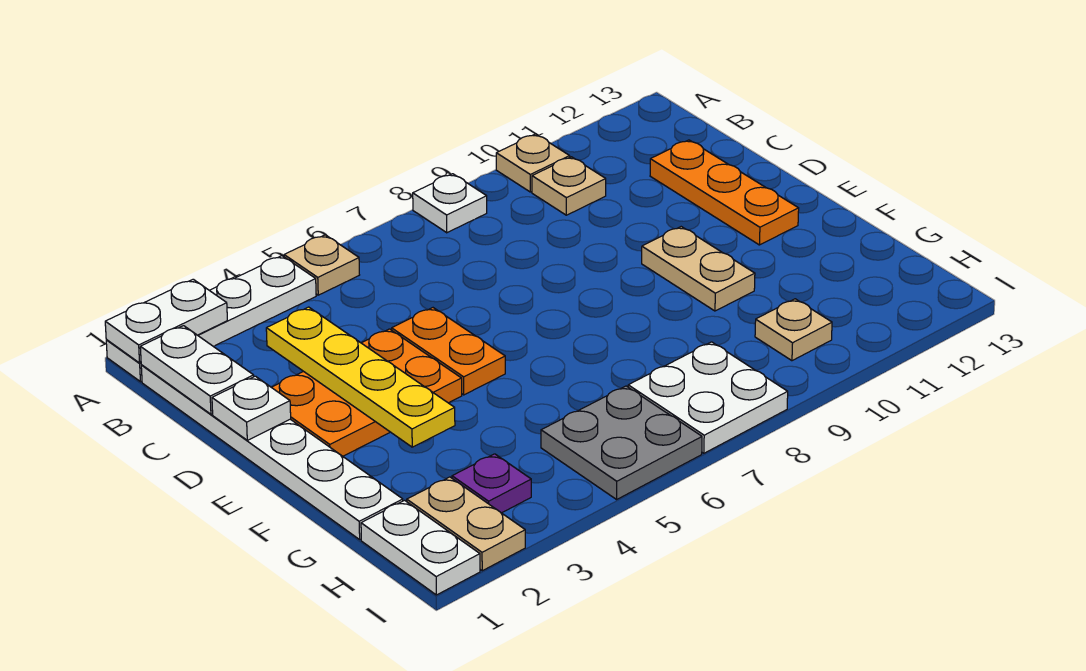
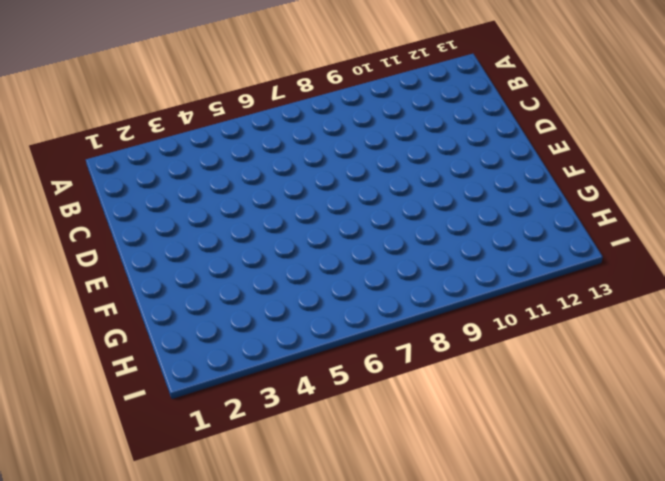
none -> white 1x4 plate [106,256,316,382]
none -> tan 1x1 plate [284,235,359,295]
none -> white 1x1 plate [413,174,487,233]

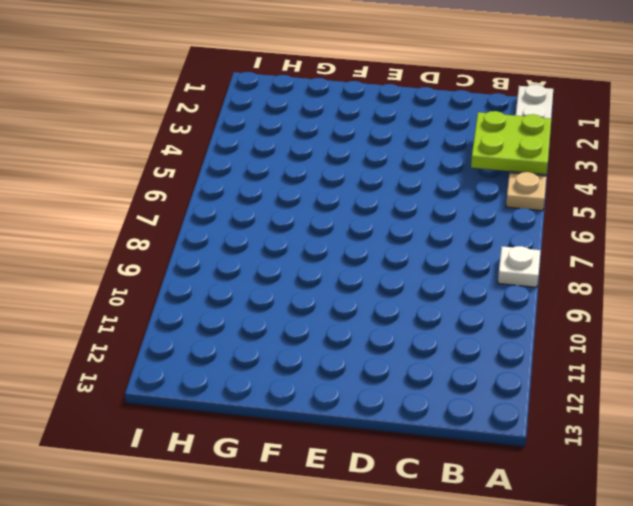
lime 2x2 plate [471,111,551,175] -> none
none -> tan 1x1 plate [496,134,570,192]
none -> white 1x6 plate [141,365,403,539]
none -> tan 1x1 plate [532,157,606,215]

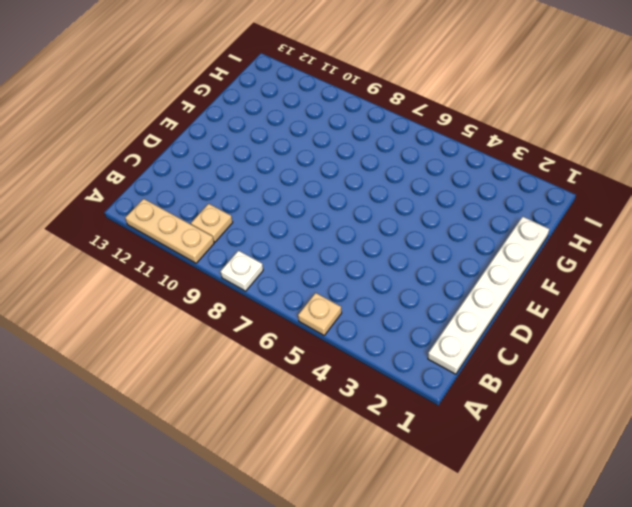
tan 1x3 plate [125,199,214,263] -> tan 1x1 plate [496,134,570,192]
none -> white 1x4 plate [106,256,316,382]
none -> orange 1x3 plate [650,140,799,245]
none -> orange 2x3 plate [272,329,462,456]

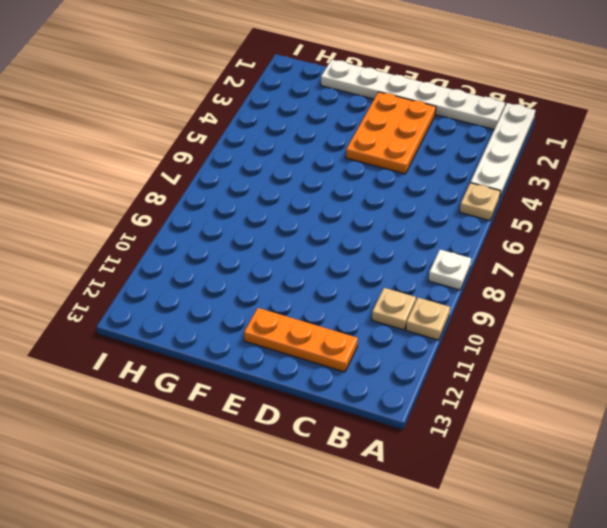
none -> orange 1x2 plate [392,308,505,395]
none -> tan 1x2 plate [642,227,755,311]
none -> white 1x2 plate [361,500,480,595]

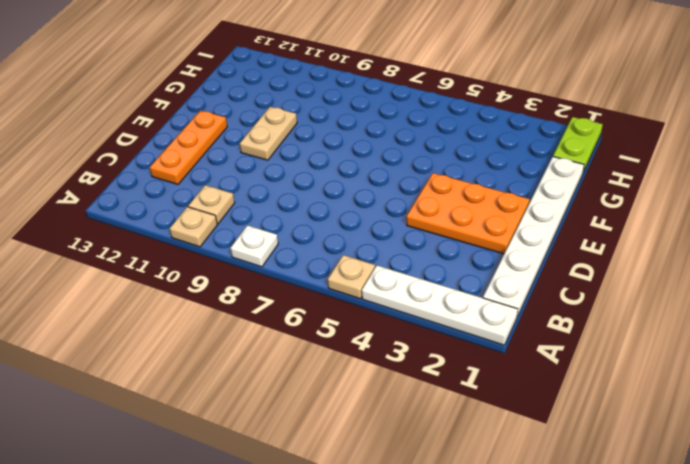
lime 1x2 plate [553,117,603,172] -> white 1x2 plate [361,500,480,595]
none -> orange 1x2 plate [392,308,505,395]
none -> tan 1x2 plate [407,477,525,571]
none -> purple 1x1 plate [452,454,531,513]

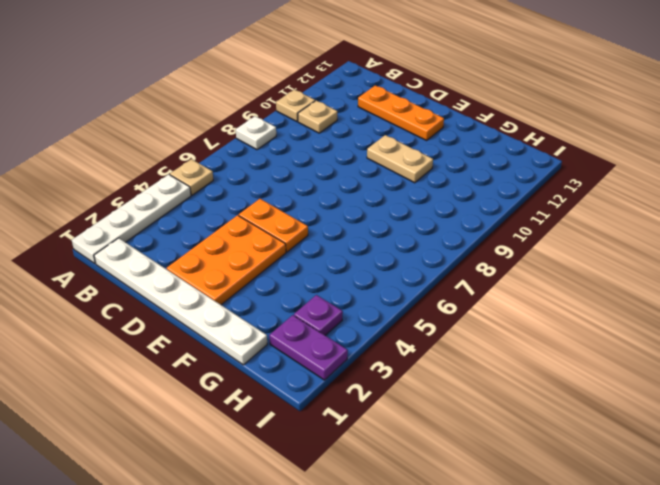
purple 1x2 plate [269,315,348,380] -> tan 1x2 plate [407,477,525,571]
none -> white 1x2 plate [361,500,480,595]
none -> grey 2x2 plate [541,386,702,499]
none -> white 2x2 plate [628,342,788,453]

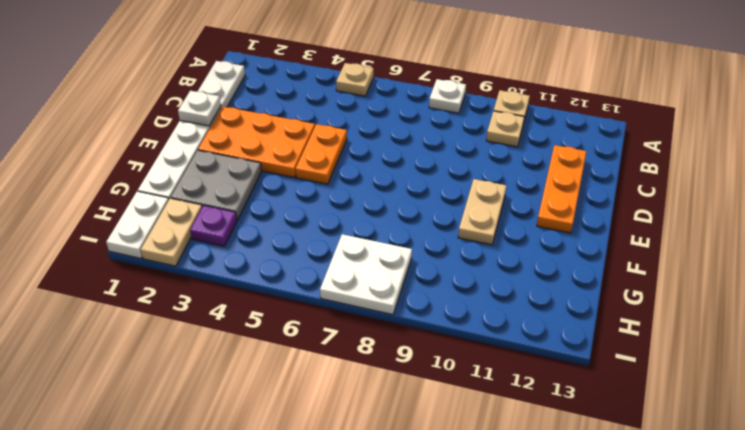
grey 2x2 plate [171,150,262,220] -> grey 2x2 plate moved to [541,386,702,499]
none -> white 1x4 plate [106,256,316,382]
none -> tan 1x1 plate [755,299,832,361]
none -> white 1x2 plate [105,279,227,363]

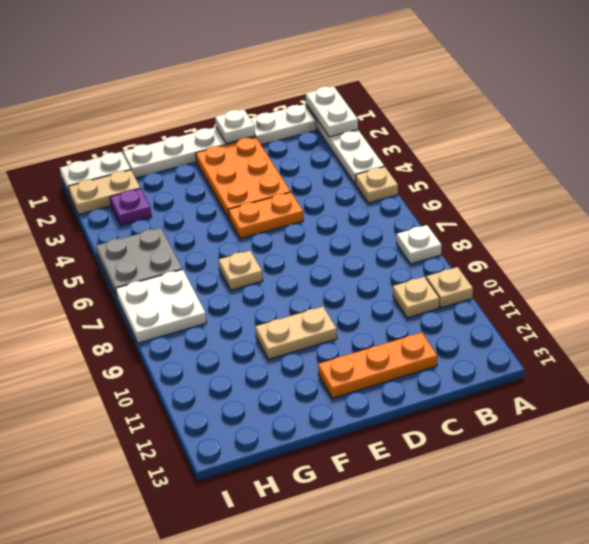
tan 1x1 plate [219,251,263,290] -> tan 1x1 plate moved to [755,299,832,361]
none -> white 1x2 plate [140,326,254,414]
none -> yellow 1x4 plate [266,307,455,447]

